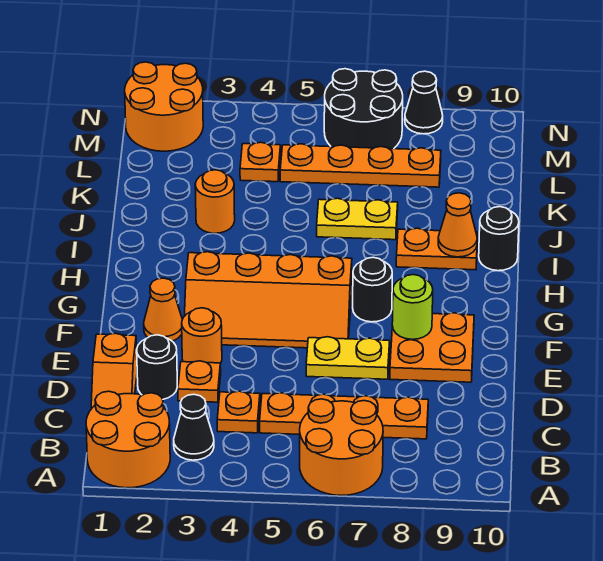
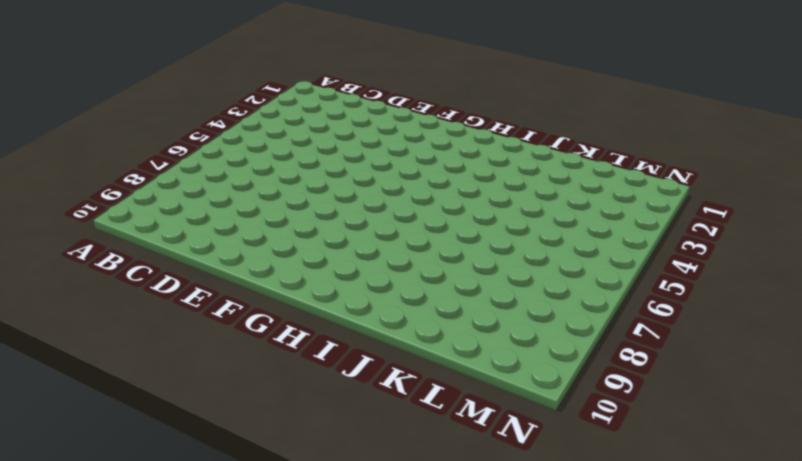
none -> orange 2x2 round brick [86,391,170,488]
none -> orange 2x2 round brick [300,399,383,495]
none -> black 1x1 cone [174,394,214,460]

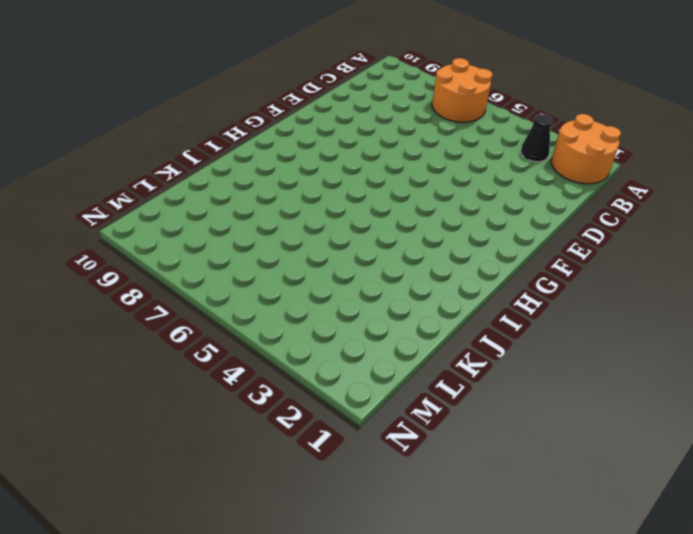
none -> orange 1x2 slope [91,333,137,409]
none -> orange 1x1 plate [217,391,260,433]
none -> orange 1x4 plate [260,393,428,439]

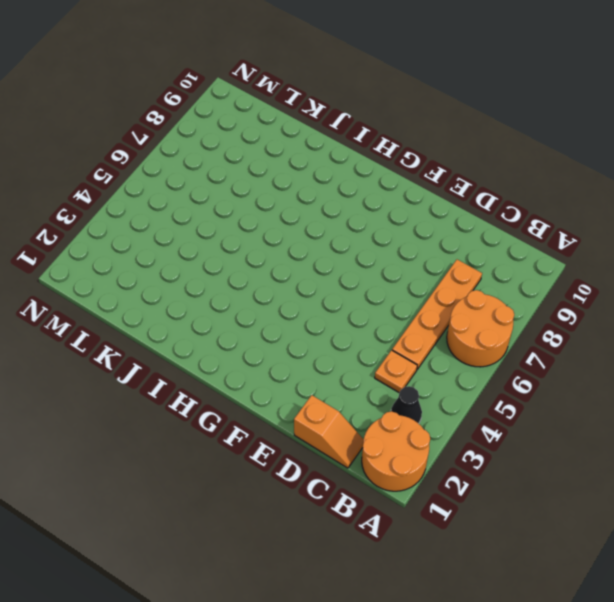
none -> black 1x1 round brick [137,335,178,399]
none -> orange 1x1 plate [178,361,221,402]
none -> orange 1x1 round brick [182,308,222,364]

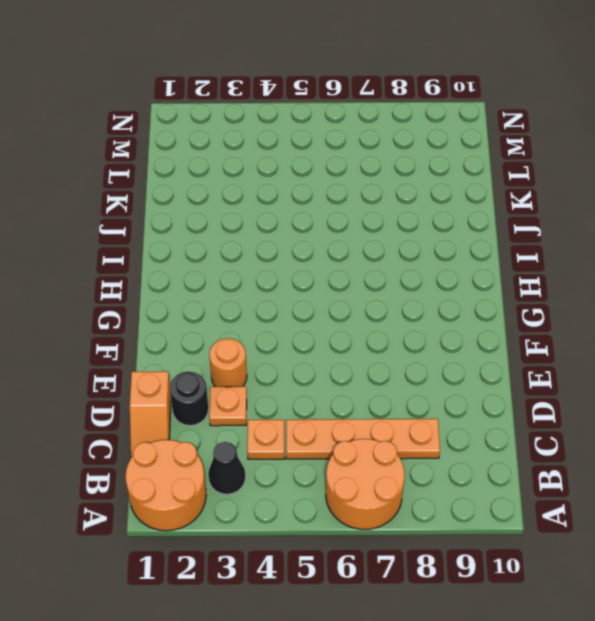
none -> yellow 1x2 plate [306,337,390,379]
none -> orange 2x2 plate [390,313,474,382]
none -> orange 1x1 cone [144,278,182,341]

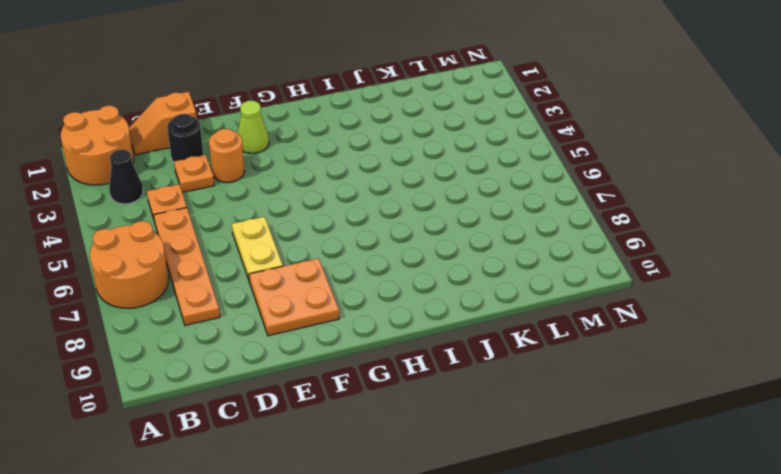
lime 1x1 cone [238,101,269,154] -> orange 1x1 cone [144,278,182,341]
none -> orange 2x4 slope [184,252,352,348]
none -> black 1x1 round brick [353,257,392,322]
none -> orange 1x2 plate [396,228,478,270]

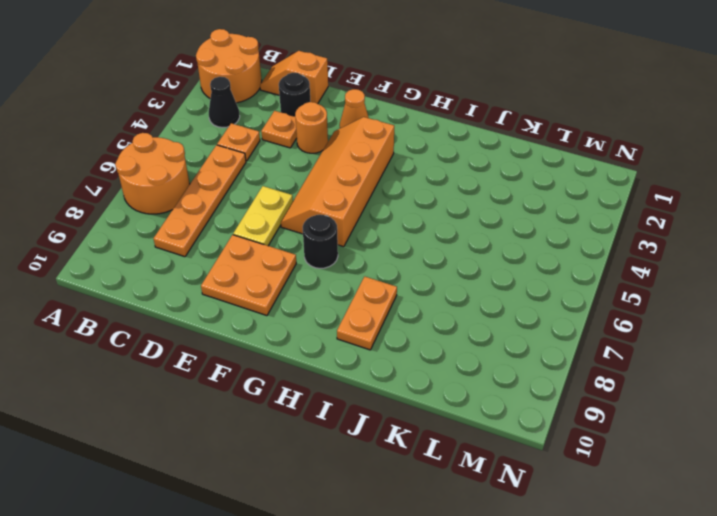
none -> black 1x1 round brick [479,207,519,271]
none -> orange 1x1 round brick [195,170,235,233]
none -> yellow 1x2 plate [317,198,398,240]

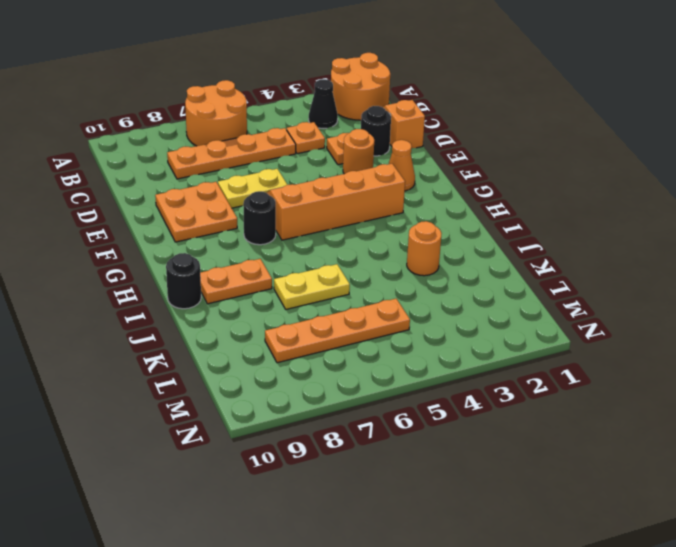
none -> orange 1x1 plate [240,142,281,182]
none -> orange 2x2 round brick [125,62,203,151]
none -> black 2x2 round brick [324,69,403,149]

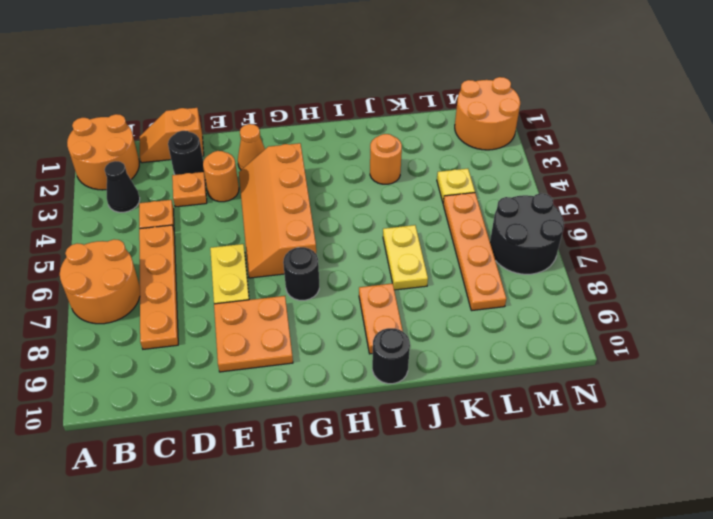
yellow 1x1 plate [437,169,475,202] -> orange 1x1 plate [240,142,281,182]
none -> black 1x1 cone [405,71,443,134]
none -> lime 1x1 round brick [392,275,433,339]
none -> orange 1x1 cone [438,193,477,257]

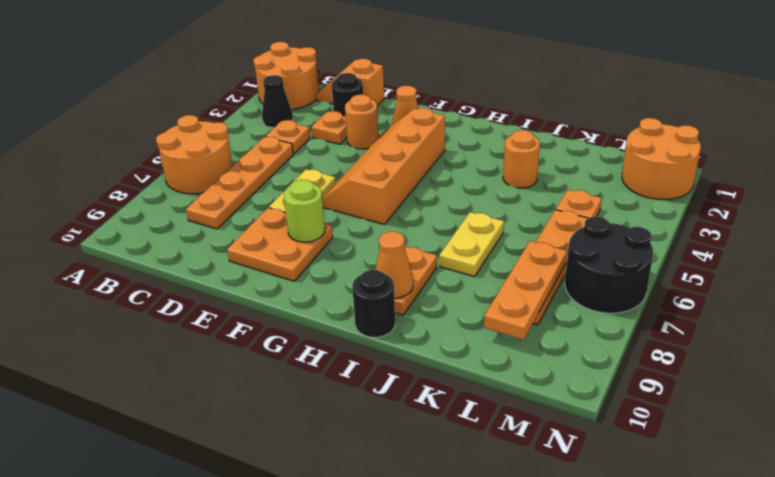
orange 1x3 plate [484,241,567,340] -> none
none -> black 1x1 round brick [353,257,392,322]
none -> black 1x1 cone [405,71,443,134]

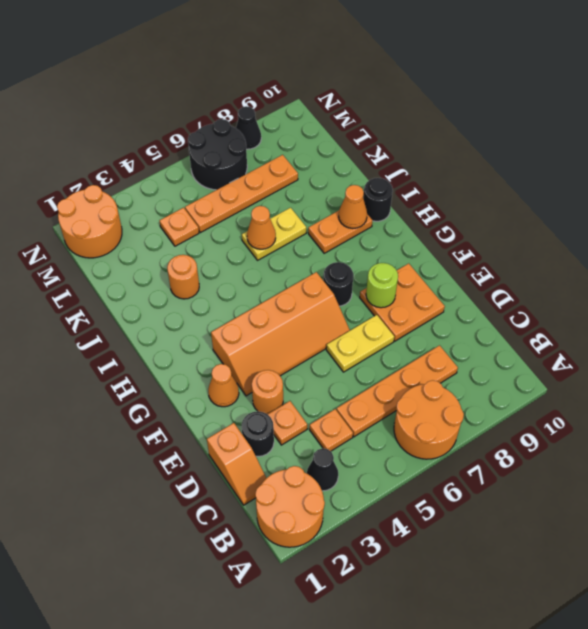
orange 1x1 cone [247,206,276,249] -> none

